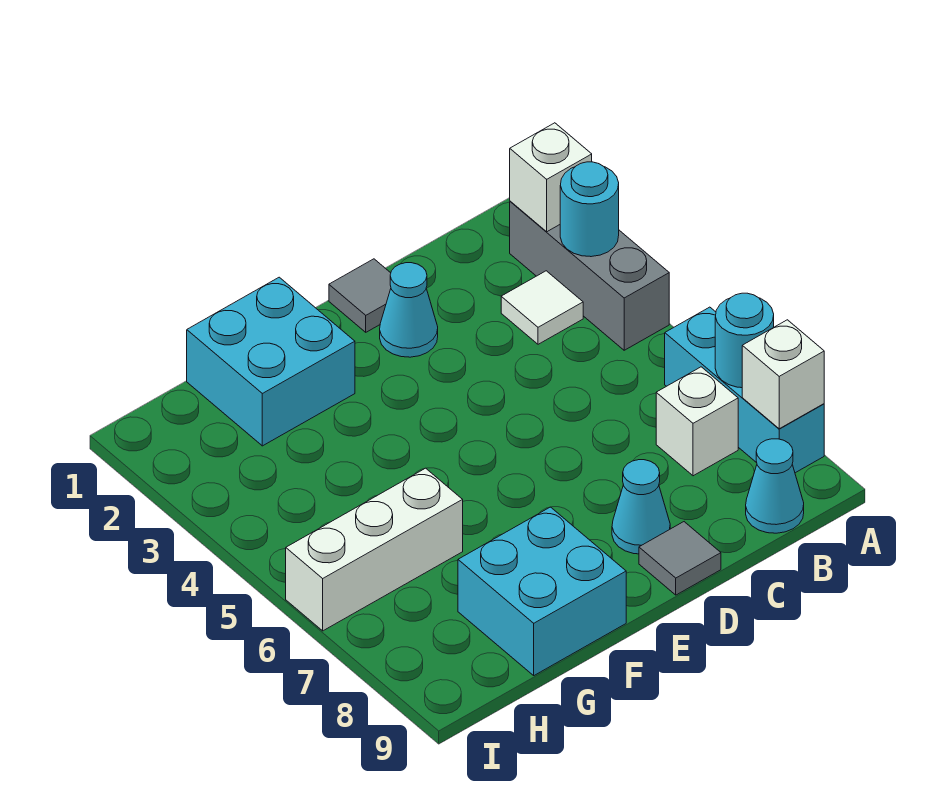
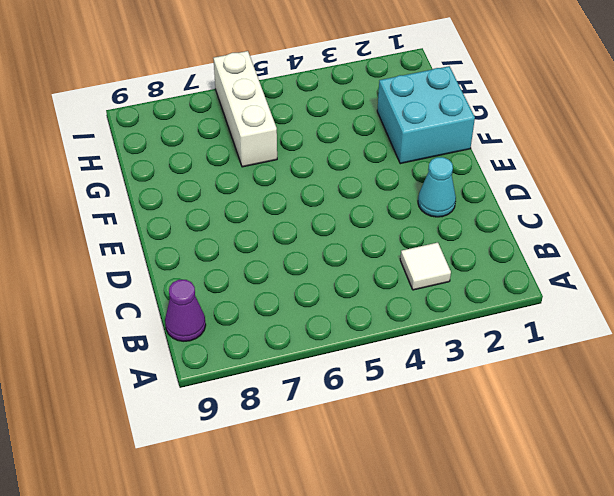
purple 1x1 cone [165,280,206,341] -> cyan 1x1 cone [746,439,804,533]
none -> grey 1x3 brick [510,201,669,350]
none -> cyan 1x3 brick [665,307,824,473]
none -> white 1x1 brick [656,367,738,476]

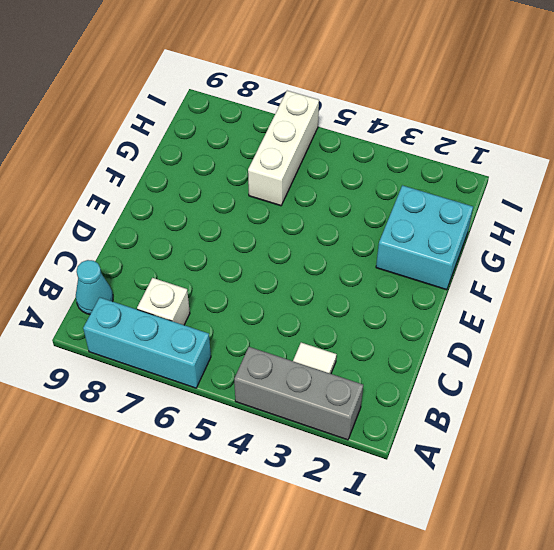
none -> grey 1x1 tile [329,259,391,332]
none -> cyan 1x1 cone [380,263,438,357]
none -> cyan 1x1 cone [612,460,670,554]

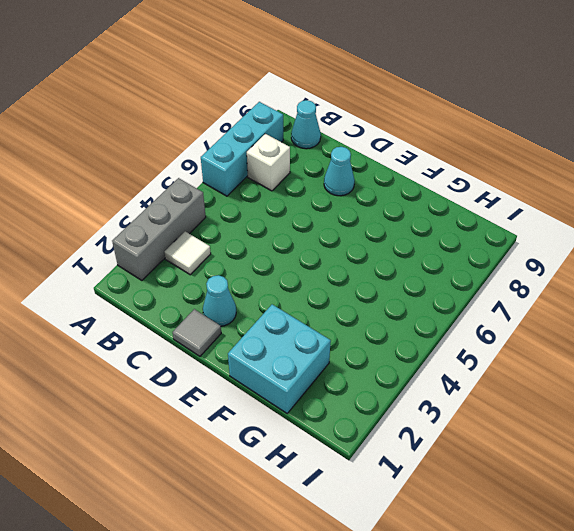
none -> grey 1x1 tile [639,522,721,595]
none -> cyan 2x2 brick [458,507,626,675]
none -> white 1x3 brick [286,468,463,631]

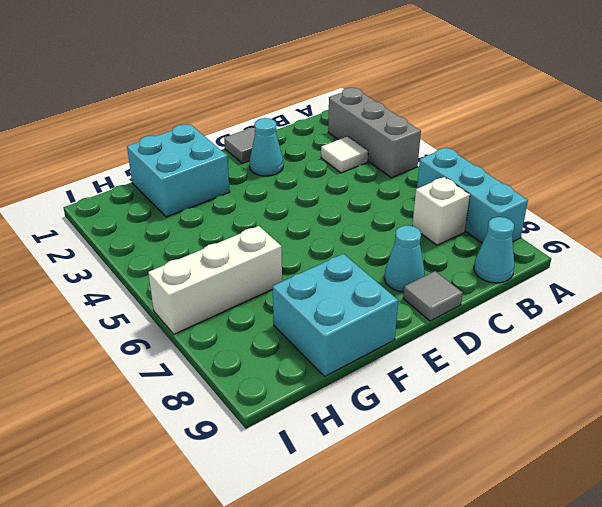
none -> white 1x1 brick [510,123,592,232]
none -> cyan 1x1 round brick [560,162,619,257]
none -> cyan 1x1 round brick [715,293,774,388]

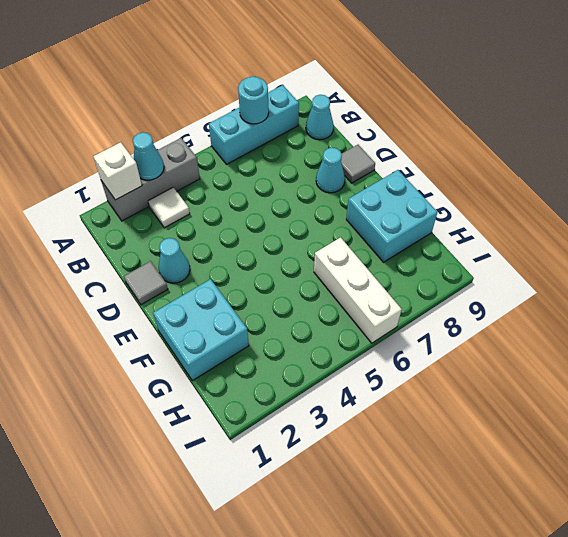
cyan 1x1 cone [133,132,164,180] -> cyan 1x1 round brick [560,162,619,257]
none -> white 1x1 brick [656,367,738,476]
none -> white 1x1 brick [742,320,824,429]

